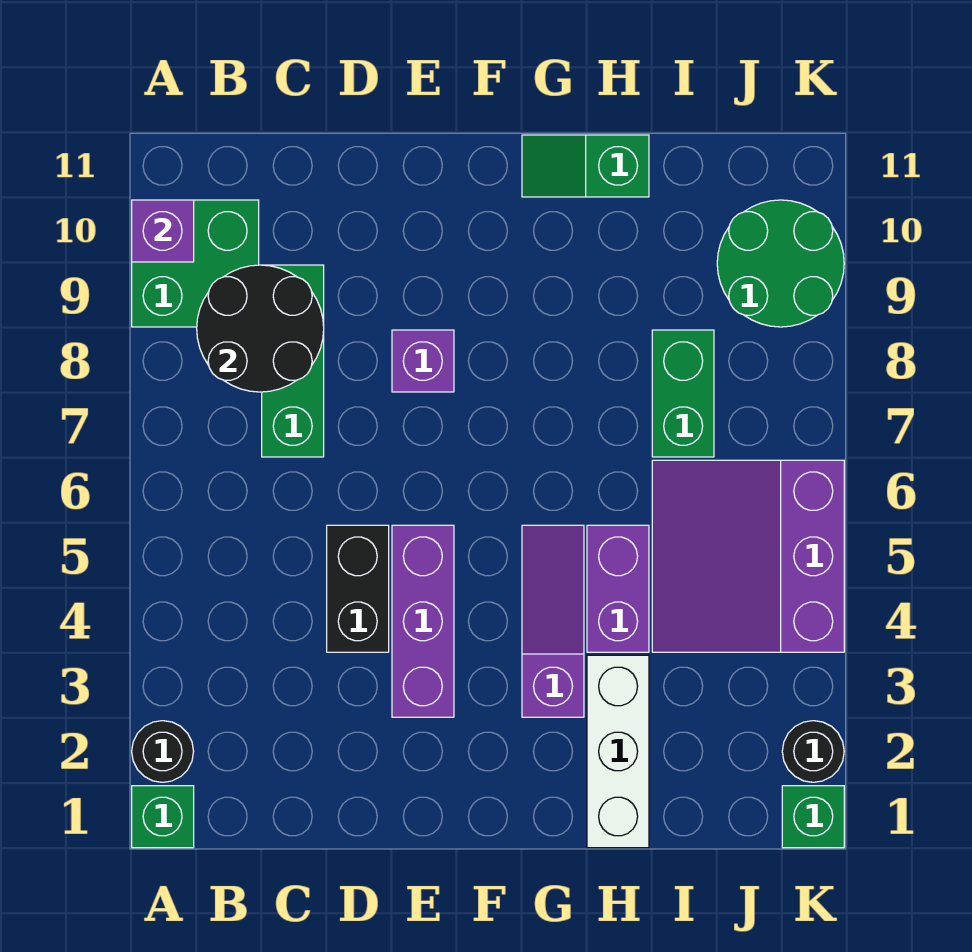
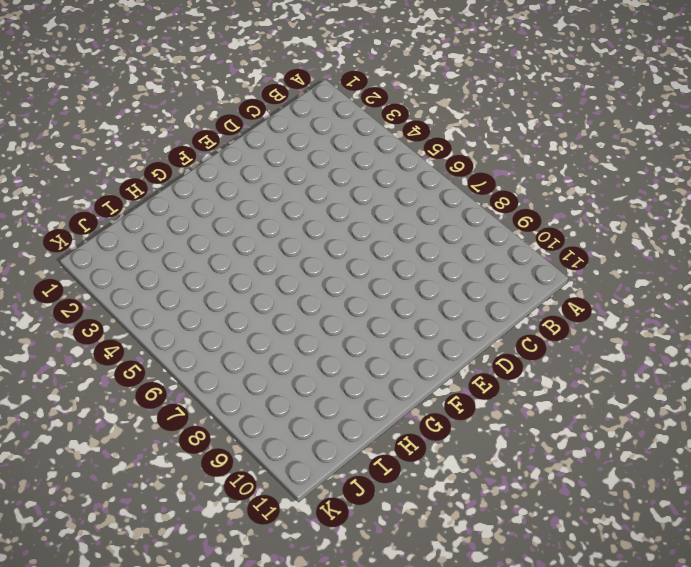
none -> green 1x1 brick [132,786,194,848]
none -> black 1x1 round brick [132,721,194,782]
none -> green 2x2 brick [132,200,259,327]

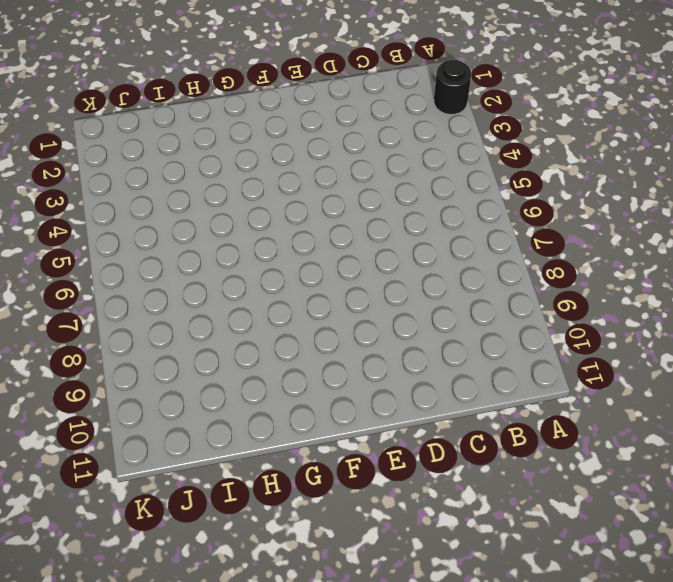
none -> green 1x1 brick [132,786,194,848]
none -> green 2x2 brick [132,200,259,327]
none -> green 1x3 brick [262,265,324,457]

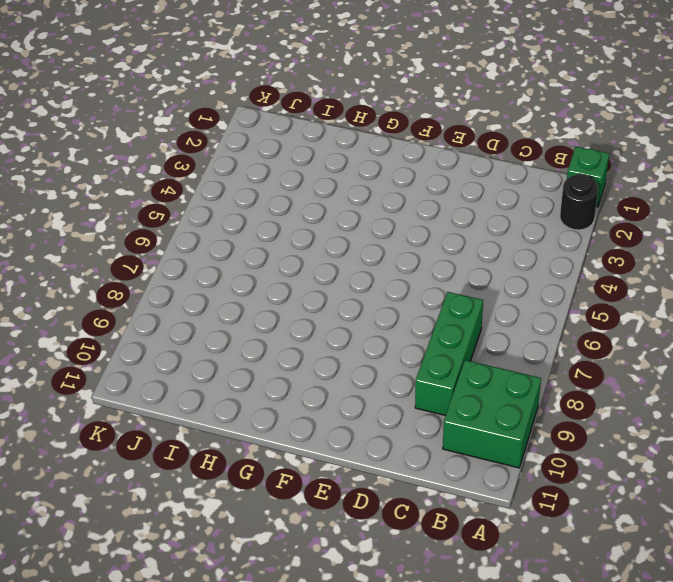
none -> black 1x2 brick [327,525,389,652]
none -> purple 1x3 brick [392,525,454,717]
none -> purple 1x1 brick [392,330,454,392]

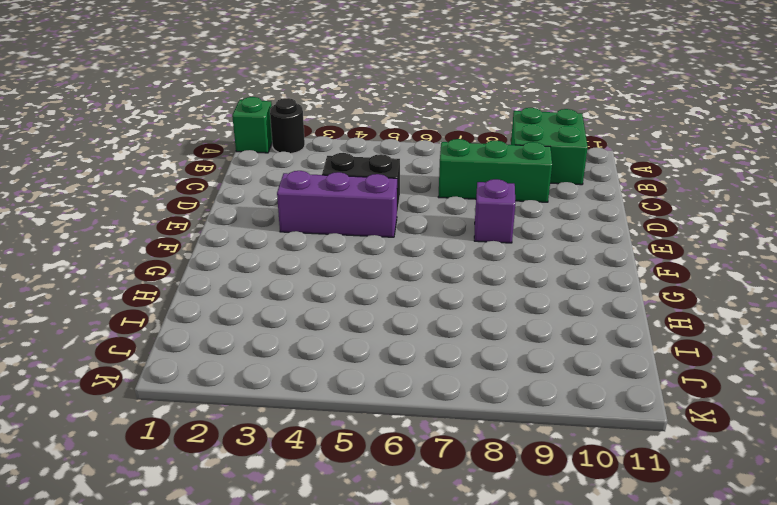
none -> purple 1x3 slope [522,525,584,717]
none -> green 1x2 slope [522,135,649,197]
none -> white 1x3 brick [587,655,649,848]

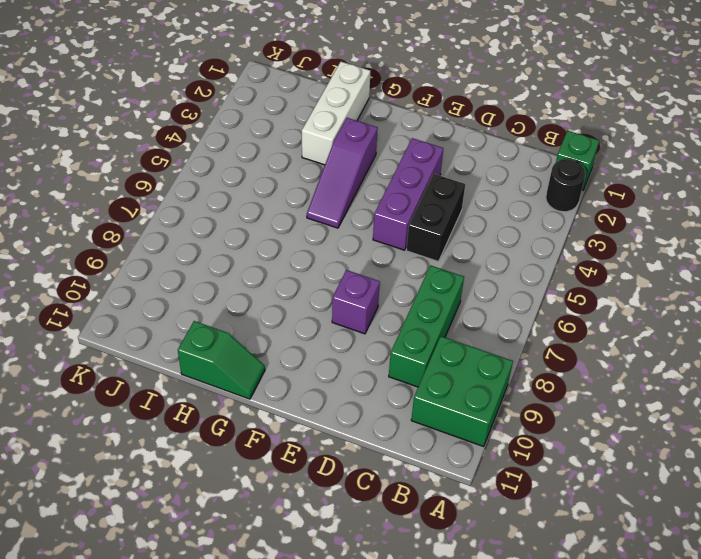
none -> purple 1x2 brick [587,525,649,652]
none -> purple 3x3 slope [652,460,844,652]
none -> green 1x2 brick [652,330,714,457]

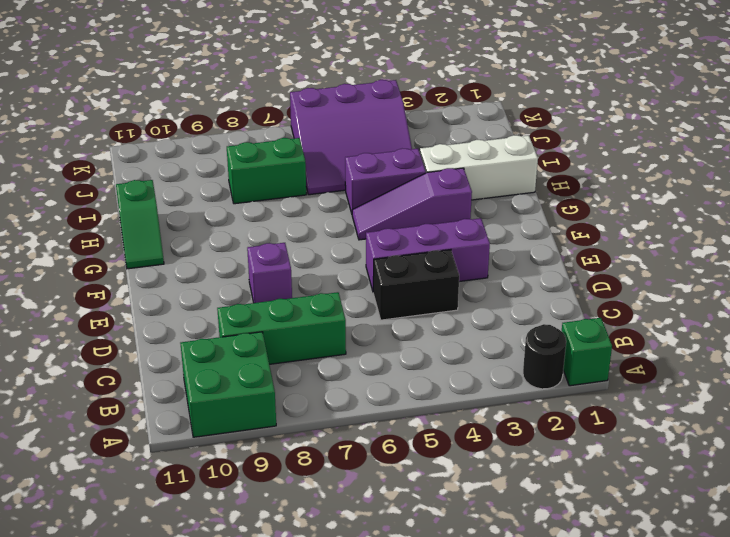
none -> green 2x2 round brick [717,200,844,327]
none -> green 1x1 brick [782,786,844,848]
none -> black 1x1 round brick [782,721,844,782]

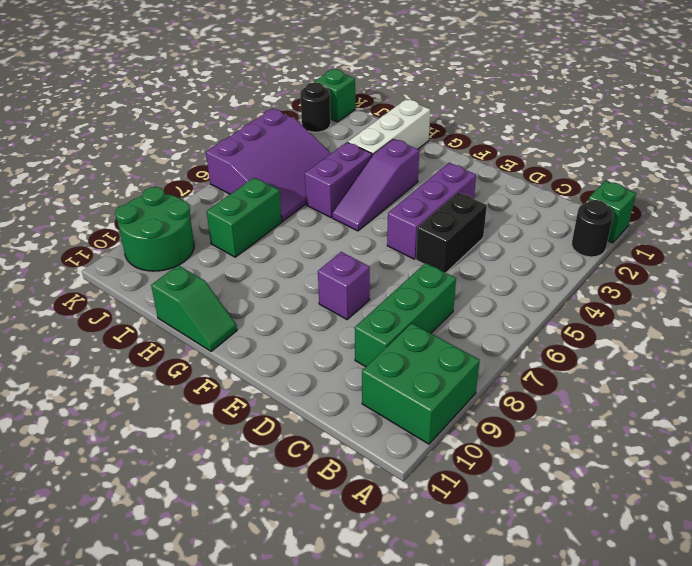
none -> purple 1x1 brick [132,200,194,262]
none -> black 2x2 round brick [197,265,324,392]

